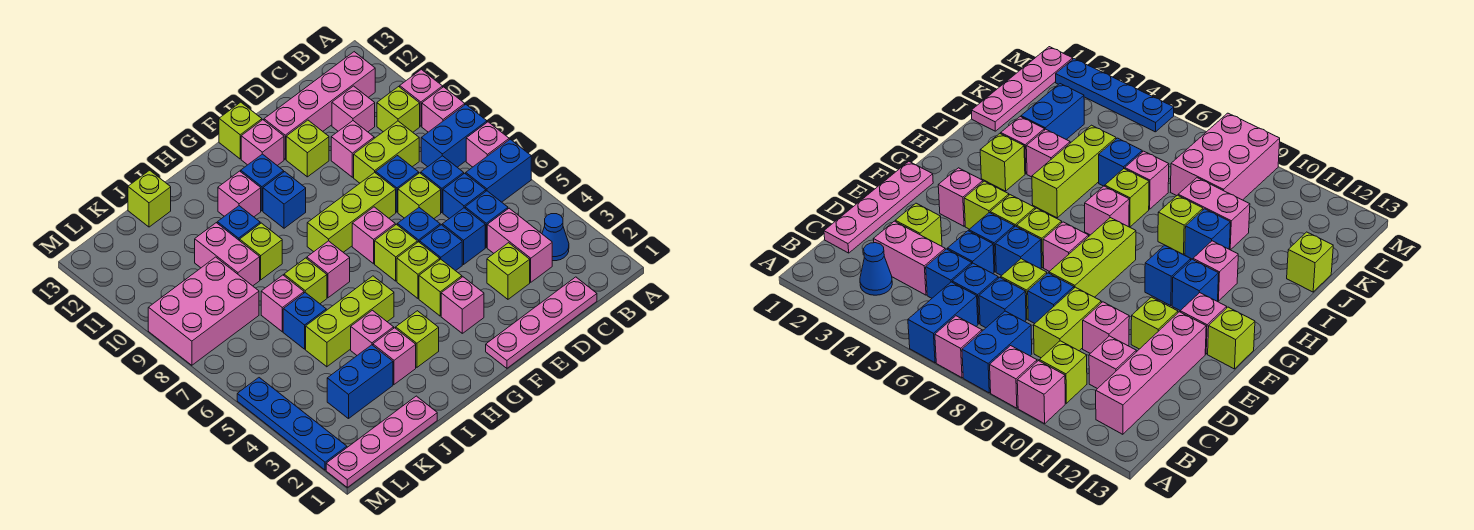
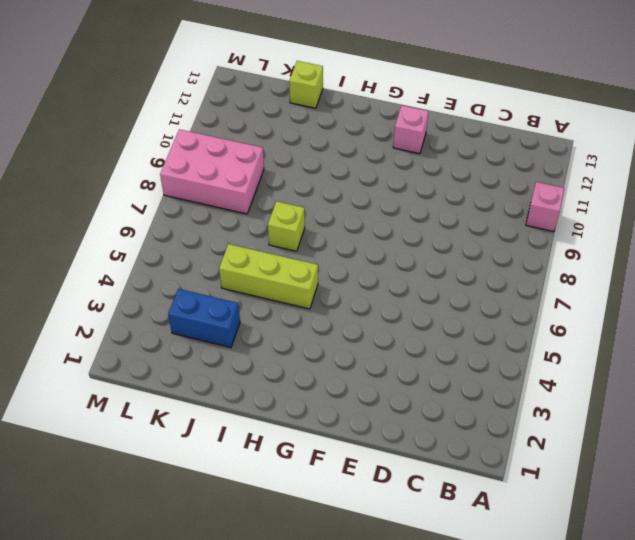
none -> blue 1x2 brick [466,139,531,202]
none -> pink 1x1 brick [466,122,509,167]
none -> blue 1x2 brick [421,104,487,167]
none -> pink 1x1 brick [422,87,465,132]

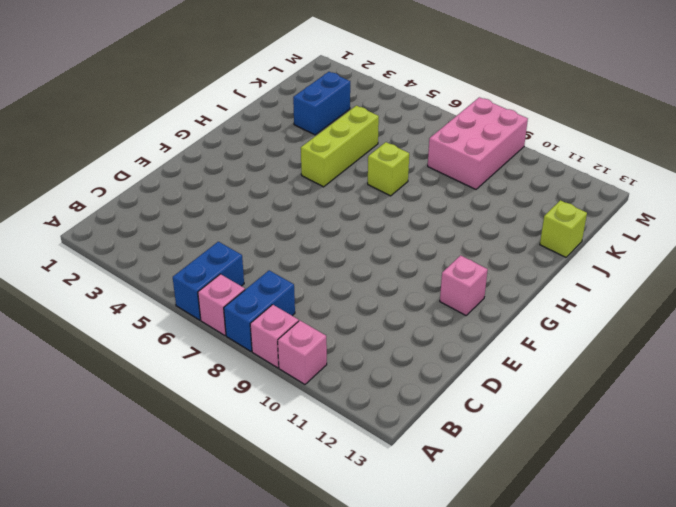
none -> blue 1x1 cone [542,214,569,261]
none -> lime 1x1 brick [377,87,420,132]
none -> pink 1x4 brick [264,52,375,159]
none -> pink 1x4 plate [486,277,597,368]

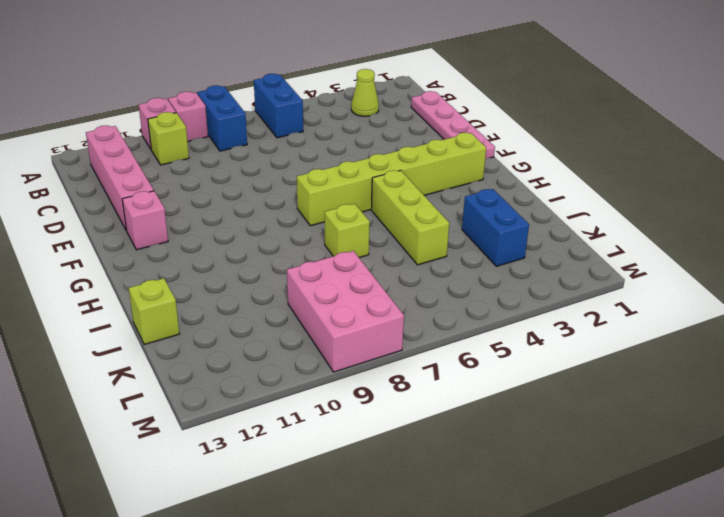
lime 1x1 cone [351,69,379,116] -> blue 1x1 cone [542,214,569,261]
lime 1x6 brick [297,133,486,226] -> none
none -> pink 1x1 brick [466,122,509,167]
none -> pink 1x2 brick [487,208,552,282]
none -> blue 1x1 brick [465,191,508,247]
none -> blue 1x1 brick [443,173,486,219]

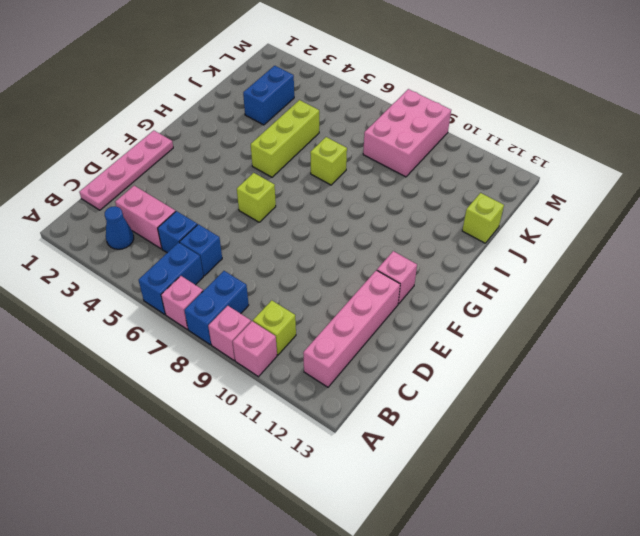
none -> blue 1x1 brick [421,156,464,213]
none -> lime 1x2 brick [354,121,419,183]
none -> pink 1x1 brick [332,86,375,132]
none -> lime 1x1 brick [487,243,530,299]

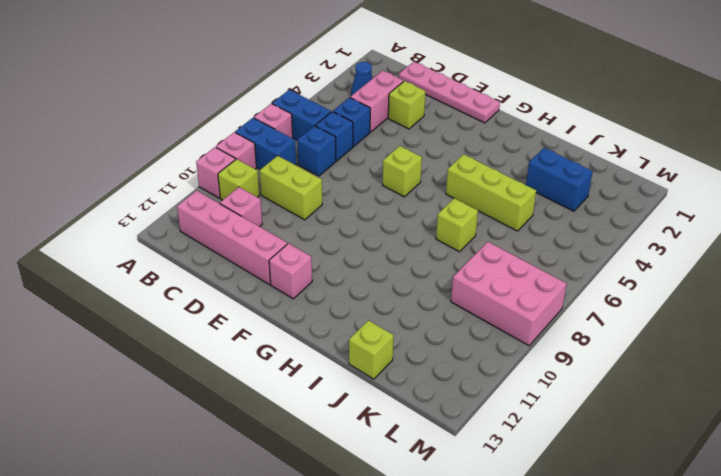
none -> blue 1x1 brick [442,208,485,264]
none -> lime 1x1 brick [398,173,441,219]
none -> blue 1x1 brick [376,156,419,212]
none -> pink 1x1 brick [331,121,374,177]

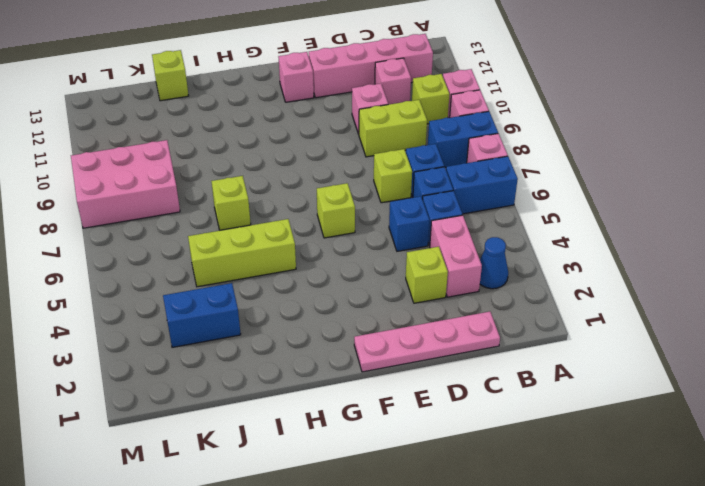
none -> blue 1x1 brick [376,156,419,212]
none -> blue 1x1 brick [420,225,462,271]
none -> blue 1x1 brick [397,208,440,242]
none -> lime 1x3 brick [307,172,396,252]

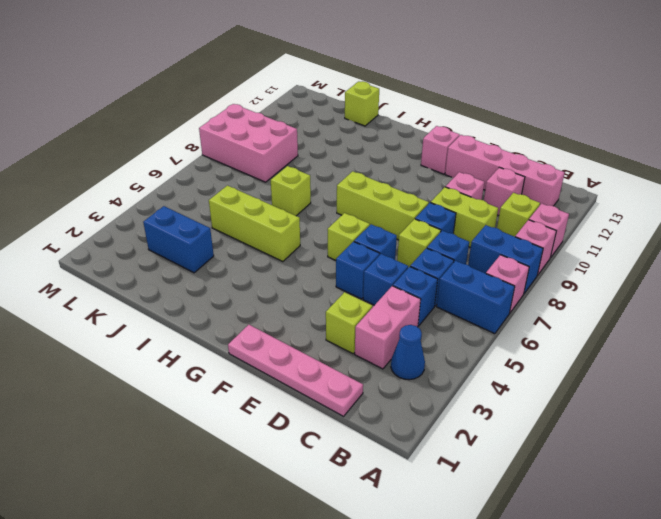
none -> lime 1x1 brick [286,120,329,177]
none -> pink 1x1 brick [441,277,484,333]
none -> lime 1x1 brick [419,259,462,316]
none -> lime 1x1 brick [397,242,440,298]

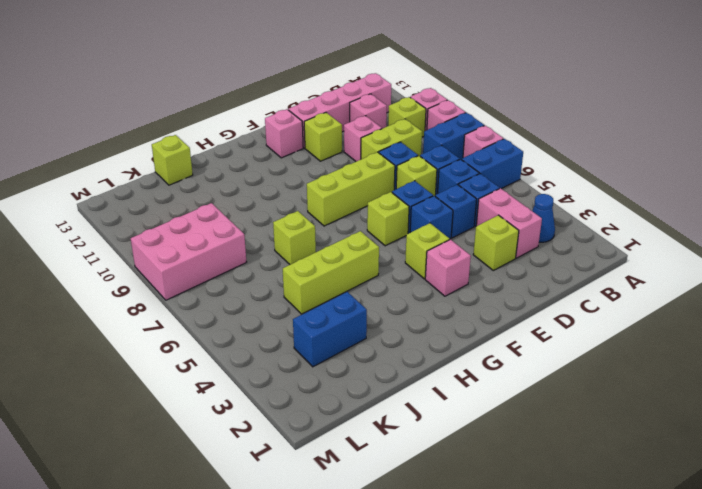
none -> pink 1x4 plate [486,277,597,368]
none -> lime 1x1 brick [397,242,440,298]
none -> pink 1x1 brick [352,207,395,264]
none -> lime 1x1 brick [219,102,262,159]

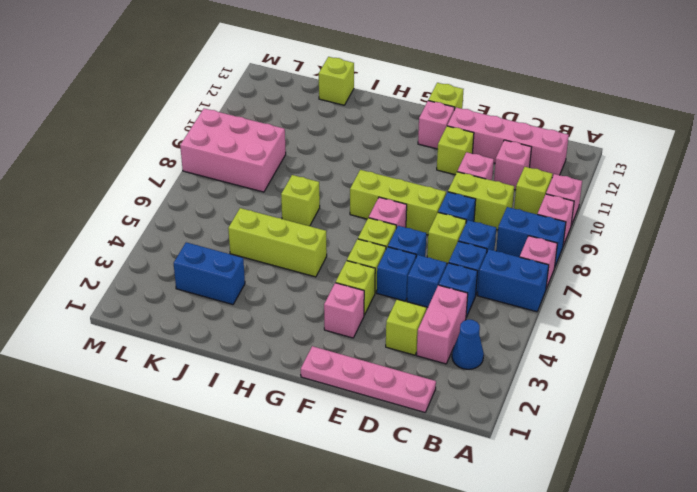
none -> blue 1x1 brick [263,172,306,228]
none -> blue 1x1 brick [241,154,284,211]
none -> lime 1x1 brick [396,311,439,367]
none -> pink 1x1 brick [307,241,350,298]

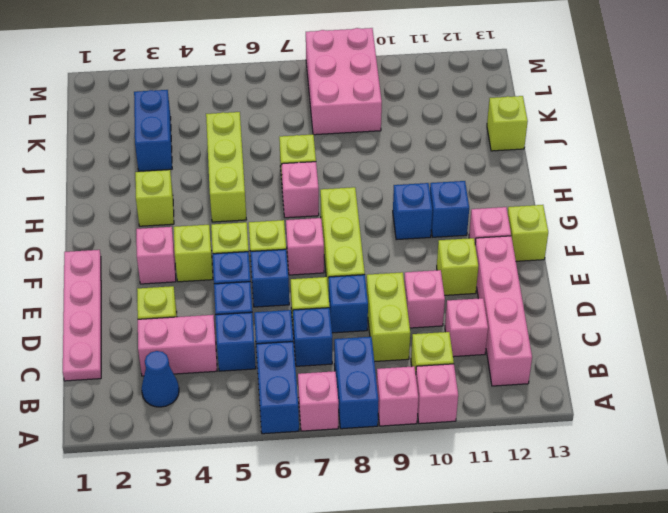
none -> pink 1x1 brick [218,171,261,217]
none -> pink 1x1 brick [373,328,416,384]
none -> pink 1x1 brick [351,310,394,355]
none -> lime 1x1 brick [240,223,282,280]

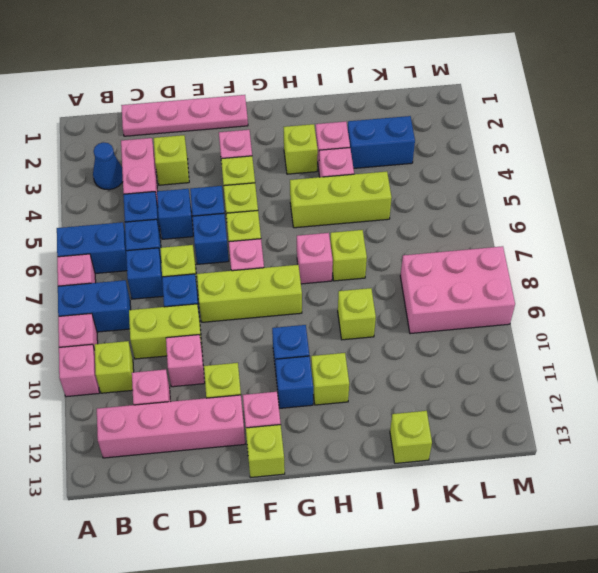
lime 1x1 brick [311,353,349,405] -> pink 1x1 brick [218,171,261,217]
none -> blue 1x1 brick [217,206,260,241]
none -> pink 1x4 plate [326,396,437,487]
none -> blue 1x1 brick [283,293,326,349]
none -> pink 1x1 brick [261,275,304,332]

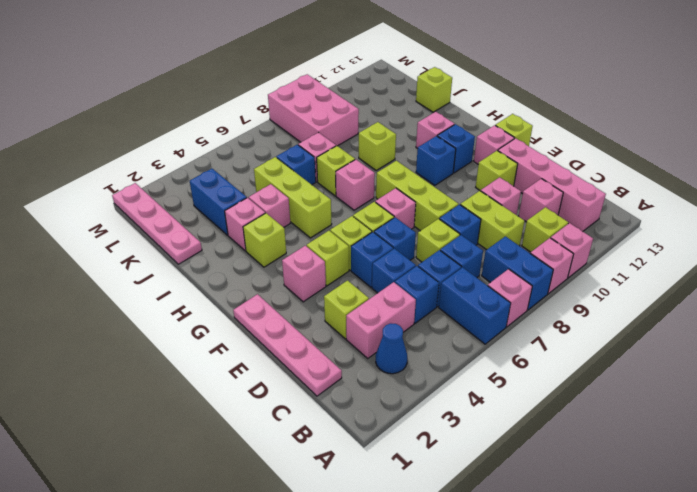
none -> blue 1x1 brick [217,206,260,241]
none -> pink 1x2 brick [195,223,260,286]
none -> blue 1x4 plate [237,378,347,470]

